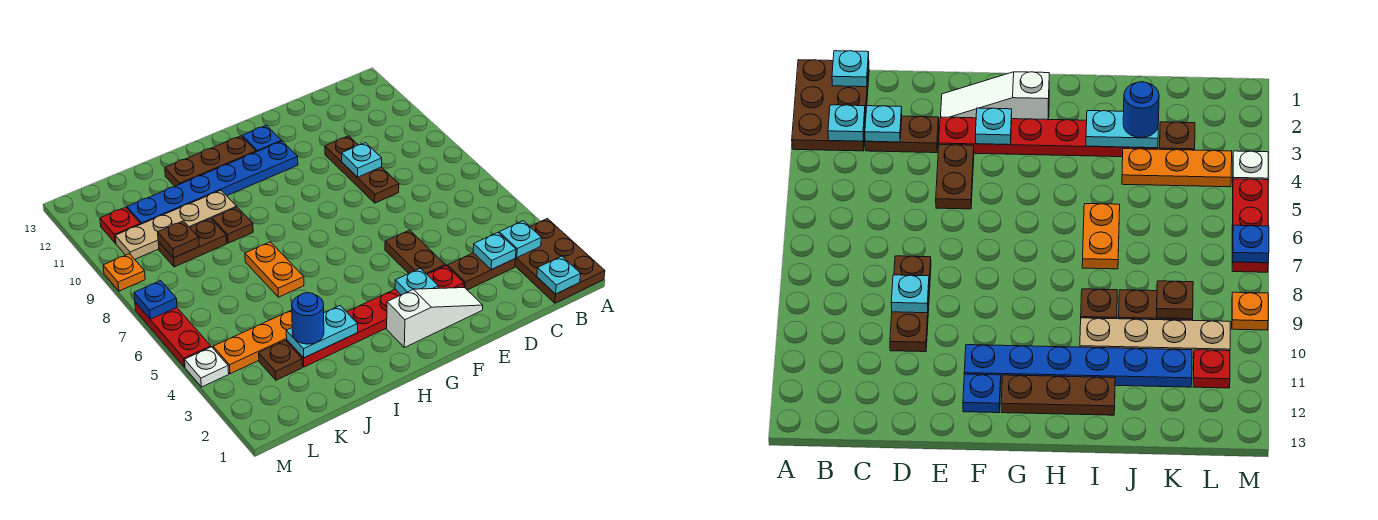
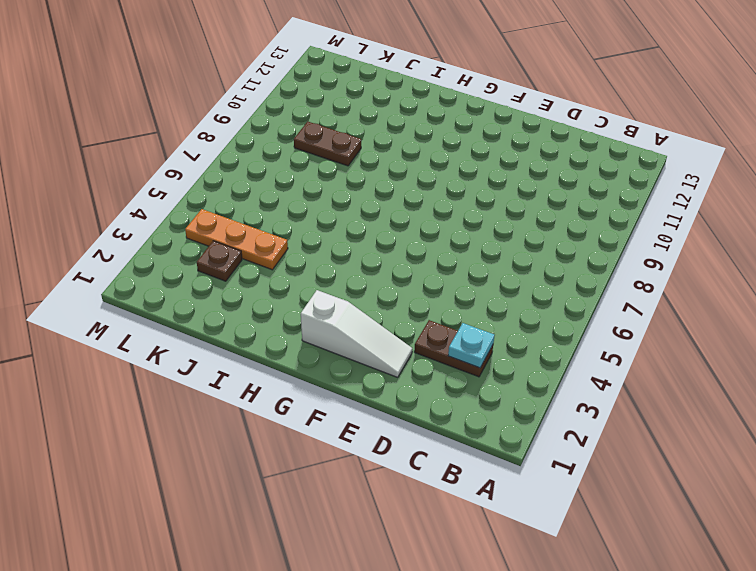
none -> brown 2x3 plate [515,219,605,303]
none -> brown 1x3 plate [325,136,399,203]
none -> red 1x6 plate [287,266,464,367]

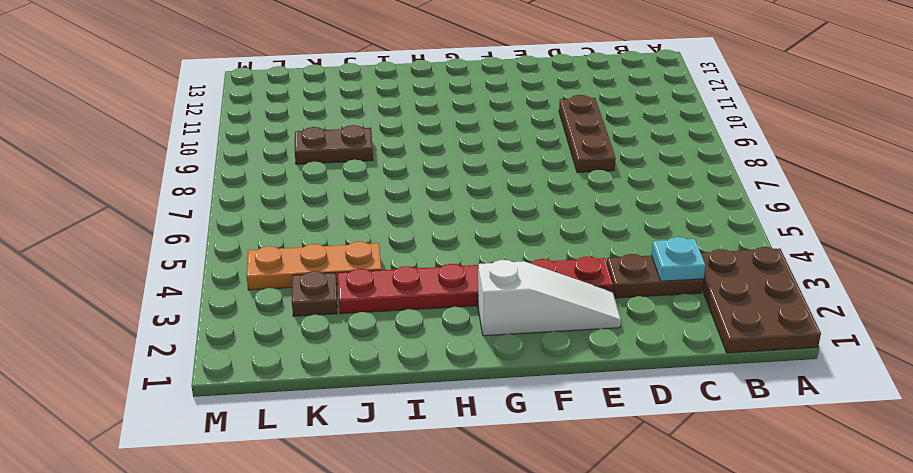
none -> brown 1x2 plate [385,230,445,274]
none -> blue 1x6 plate [127,141,298,224]
none -> blue 1x1 plate [242,125,282,152]

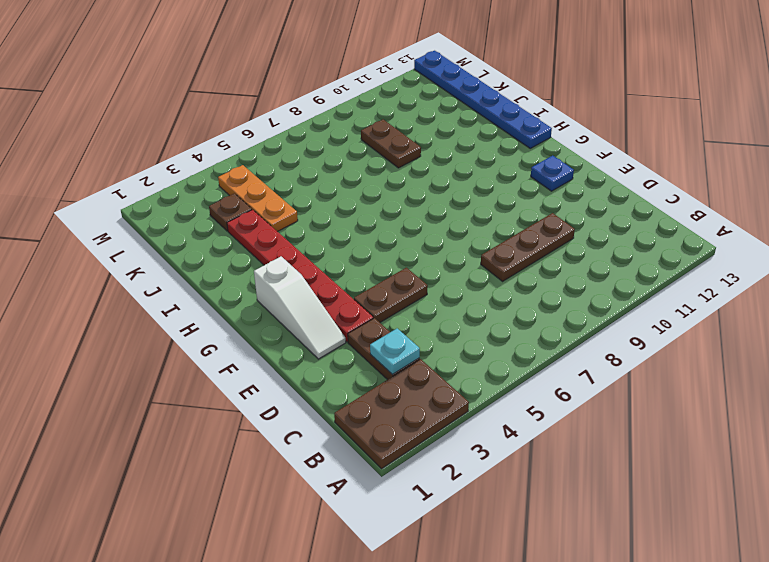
blue 1x6 plate [414,51,552,148] -> blue 1x6 plate moved to [127,141,298,224]
none -> brown 1x3 plate [165,136,256,186]
none -> orange 1x2 plate [245,242,304,297]
none -> brown 1x1 plate [212,207,253,243]

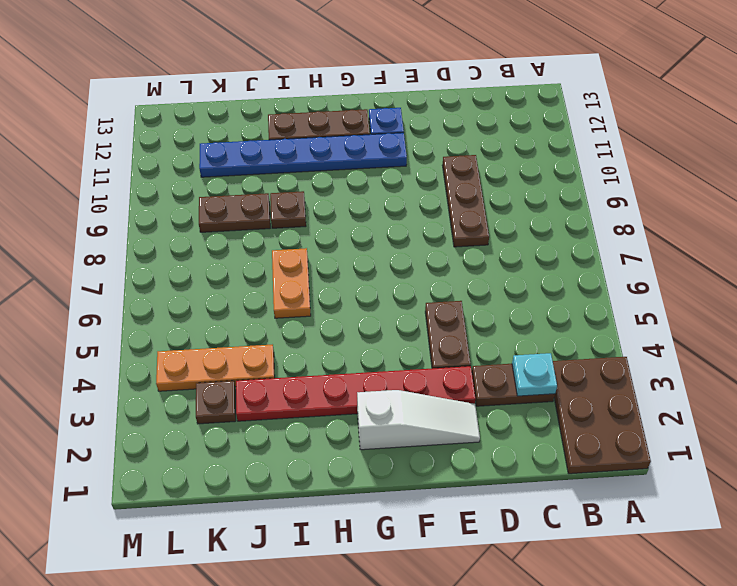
none -> tan 1x4 plate [115,190,237,259]
none -> red 1x1 plate [100,207,140,243]
none -> white 1x1 plate [185,347,229,387]

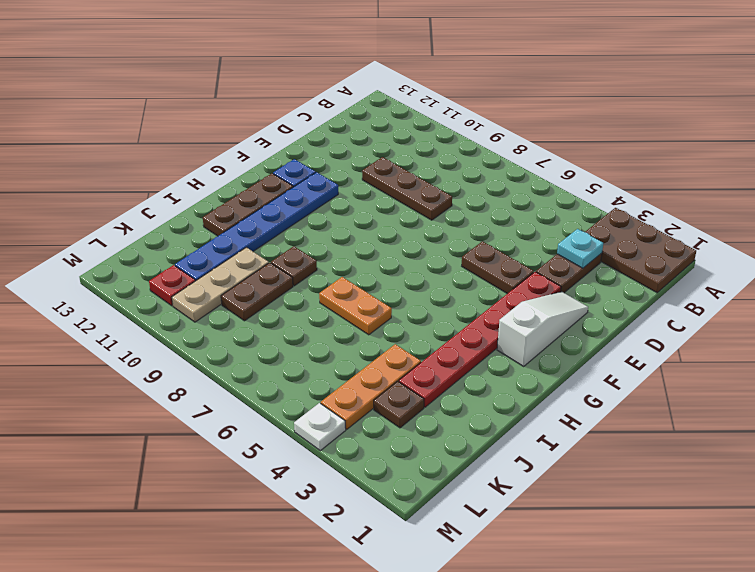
tan 1x3 plate [172,247,269,322] -> tan 1x4 plate [115,190,237,259]
none -> red 1x3 plate [135,302,211,367]
none -> orange 1x1 plate [103,254,145,291]
none -> cyan 1x1 plate [537,256,581,294]

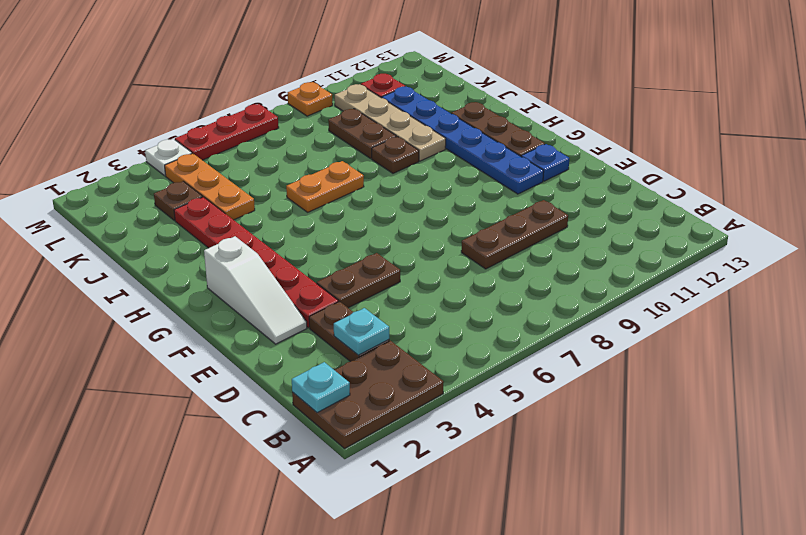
none -> cyan 1x1 plate [499,221,541,258]
none -> cyan 1x1 plate [342,143,382,177]
none -> cyan 1x1 plate [395,268,438,295]

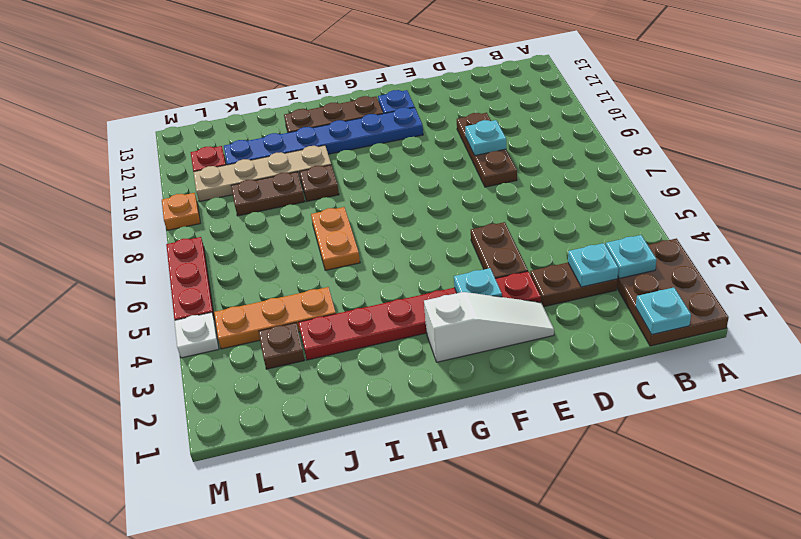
none -> cyan 1x2 plate [286,306,358,358]
none -> brown 1x1 plate [158,221,199,258]
none -> blue 1x1 plate [134,281,177,319]

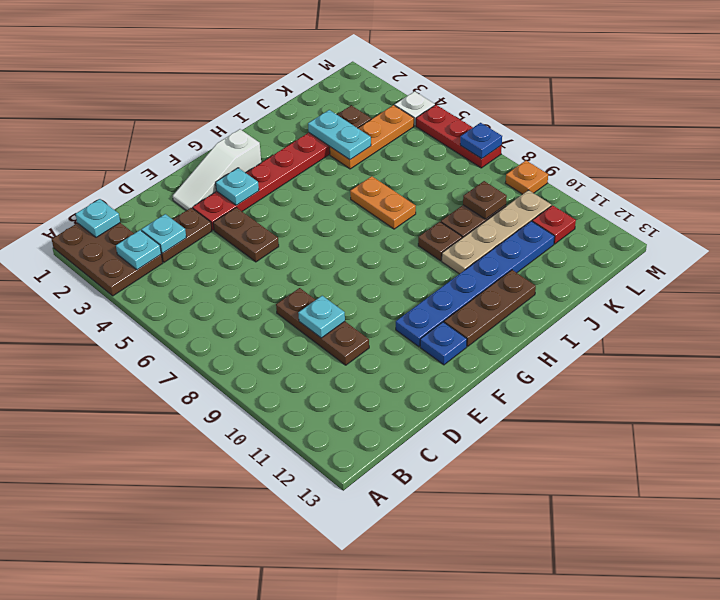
cyan 1x2 plate [308,110,371,160] -> cyan 1x2 plate turned to [286,306,358,358]
none -> blue 1x1 round brick [292,293,324,344]

